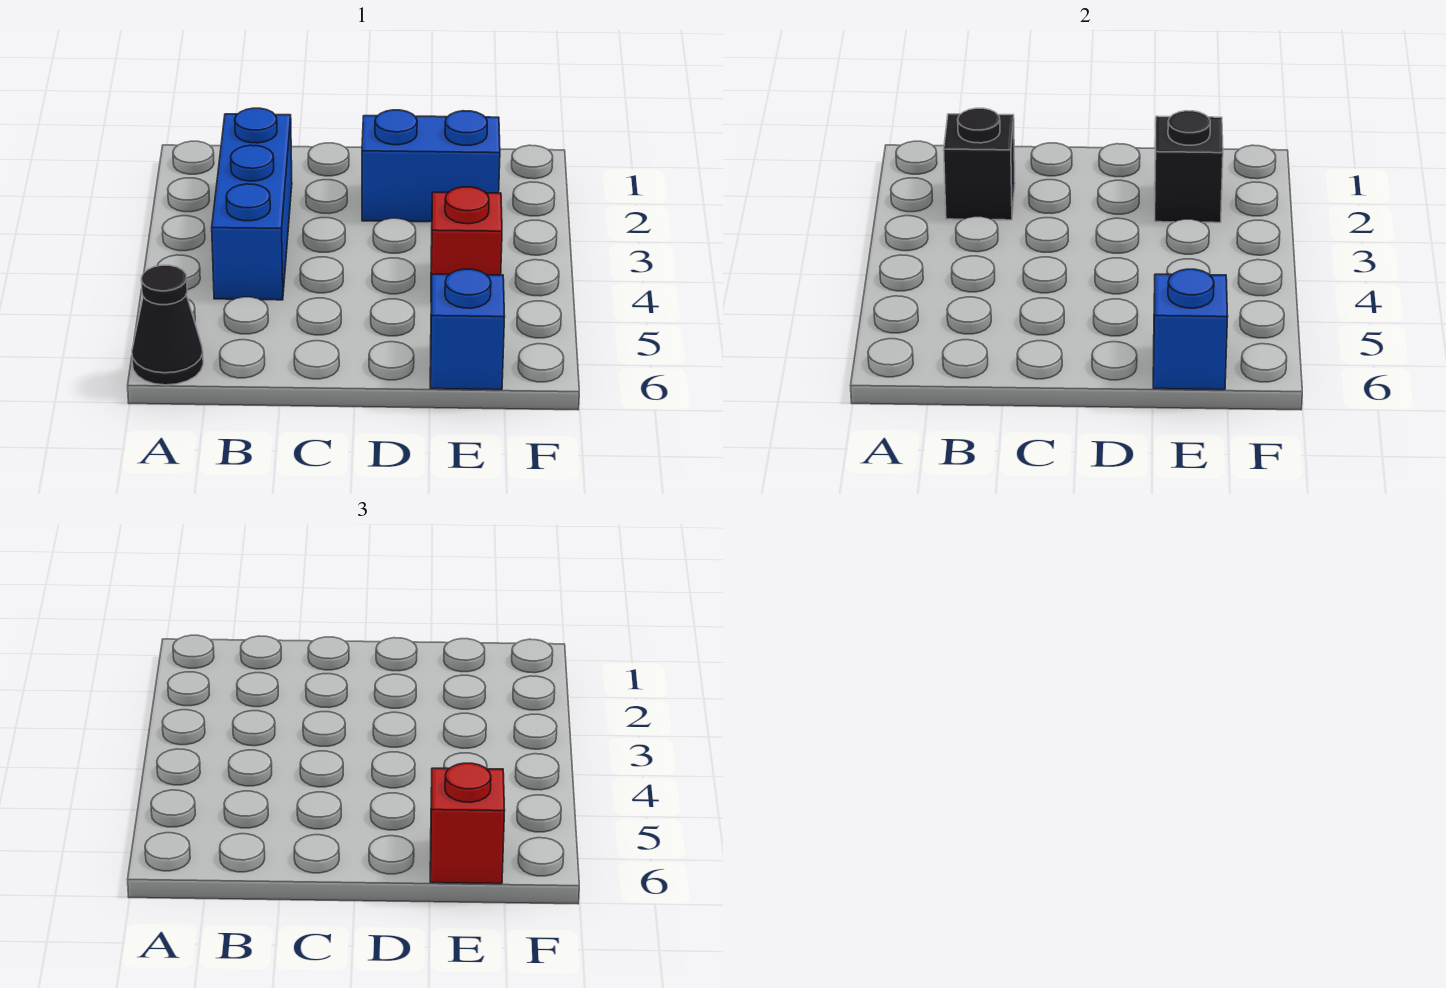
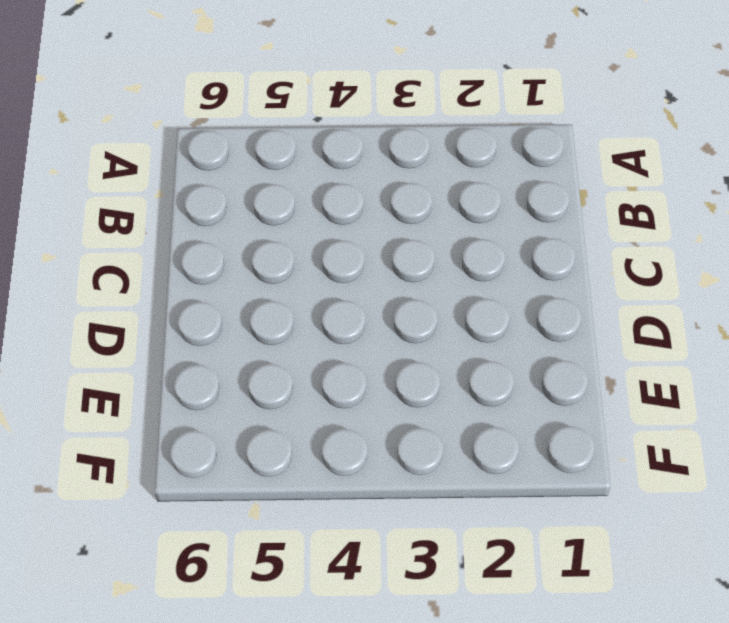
none -> black 1x1 cone [132,265,203,385]
none -> blue 1x3 brick [212,108,292,300]

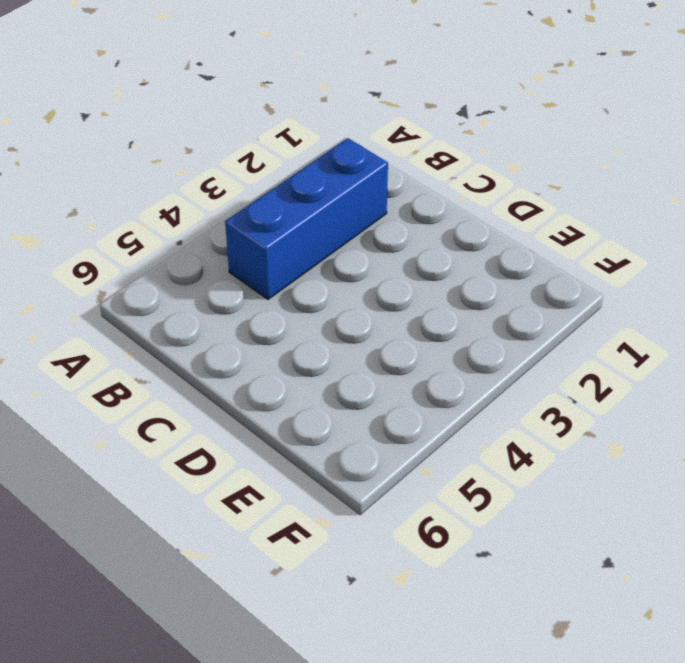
none -> black 1x1 cone [132,265,203,385]
none -> blue 1x2 brick [362,110,500,222]

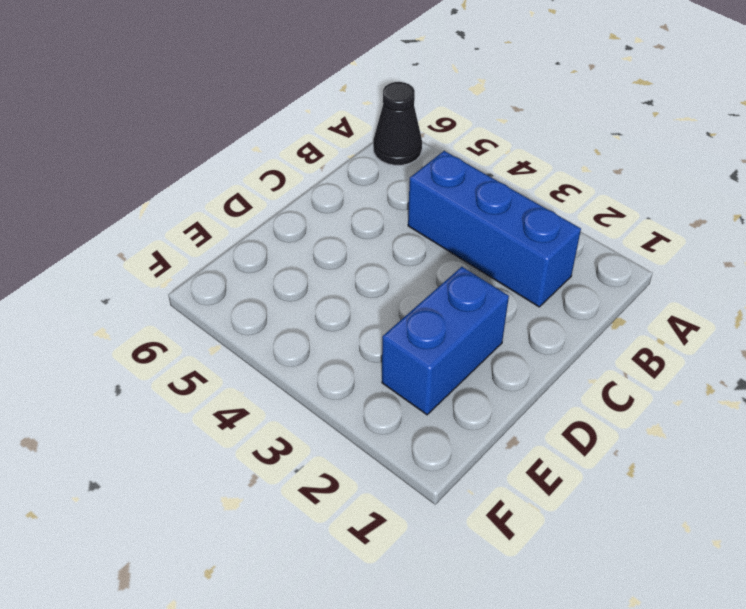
none -> red 1x1 brick [431,187,502,294]
none -> blue 1x1 brick [430,269,505,390]

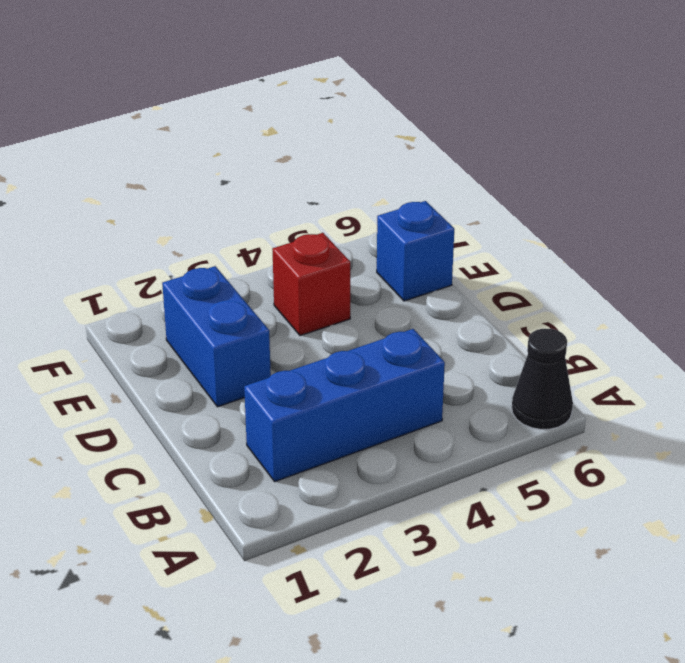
none -> black 1x1 brick [944,108,1015,220]
none -> black 1x1 brick [1155,111,1223,223]

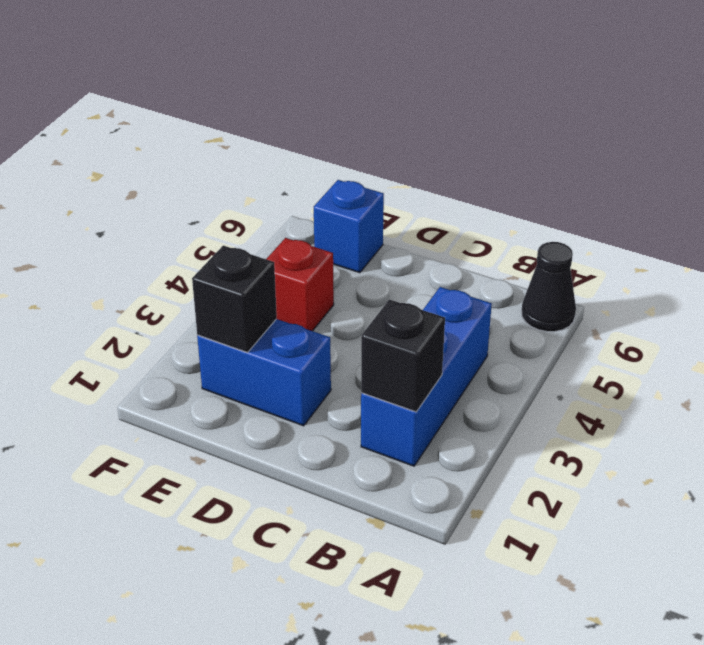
none -> blue 1x1 brick [1153,269,1228,390]
none -> red 1x1 brick [430,763,505,884]

